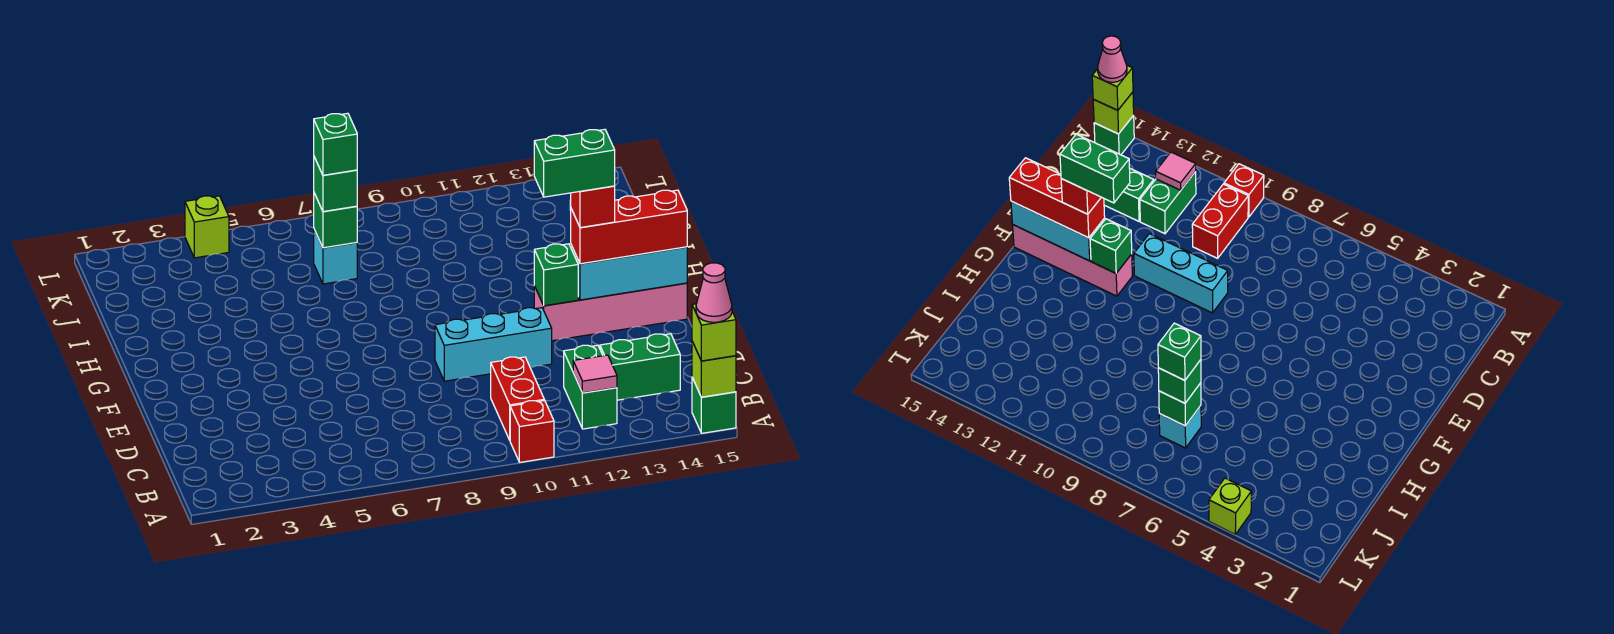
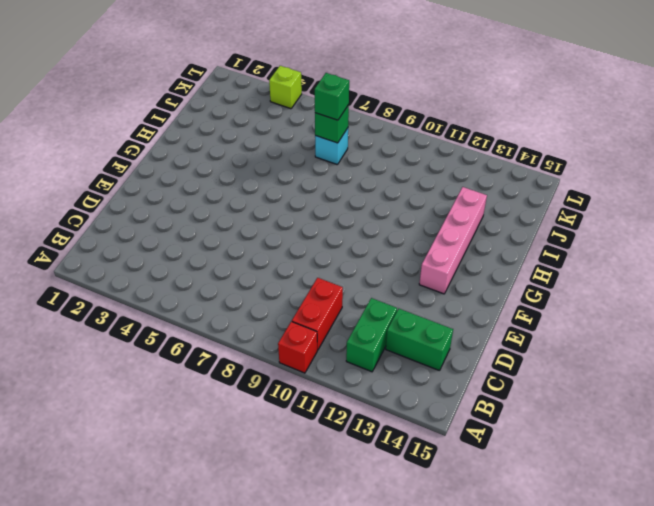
pink 1x4 brick [419,187,487,294] -> pink 1x4 brick turned to [534,283,687,341]
none -> green 1x1 brick [692,378,736,433]
none -> cyan 1x3 brick [435,308,552,381]
none -> lime 1x1 brick [692,342,736,397]

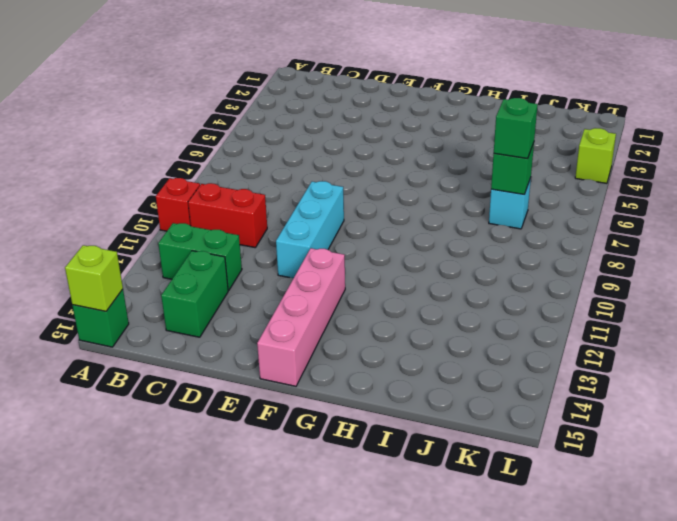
none -> pink 1x1 tile [573,355,617,393]
none -> green 1x1 brick [534,244,578,306]
none -> cyan 1x3 brick [571,245,687,300]

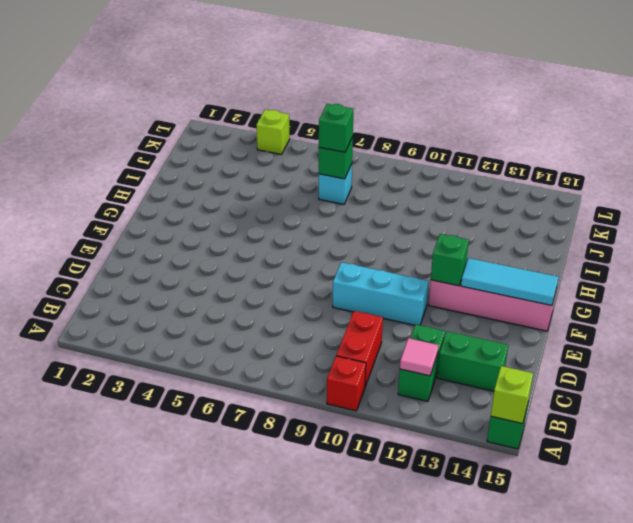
cyan 1x3 tile [461,258,558,305] -> cyan 1x3 brick [571,245,687,300]
none -> lime 1x1 brick [692,304,736,361]
none -> red 1x3 brick [571,190,687,264]
none -> pink 1x1 cone [696,263,732,322]

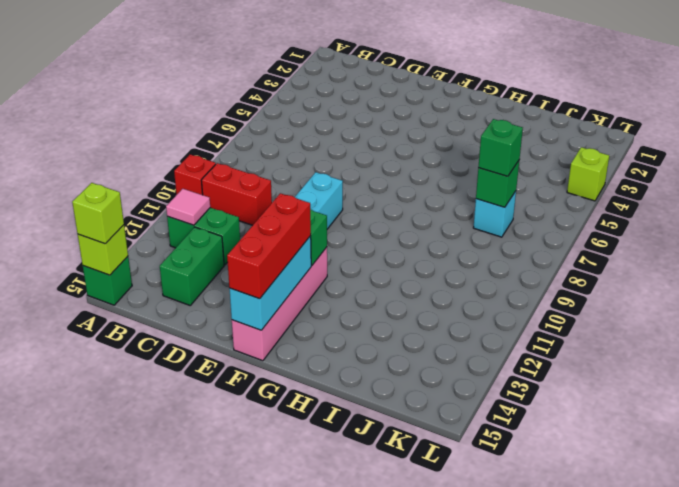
none -> pink 1x1 cone [696,263,732,322]
none -> red 1x1 brick [571,186,615,228]
none -> green 1x1 brick [314,113,357,175]

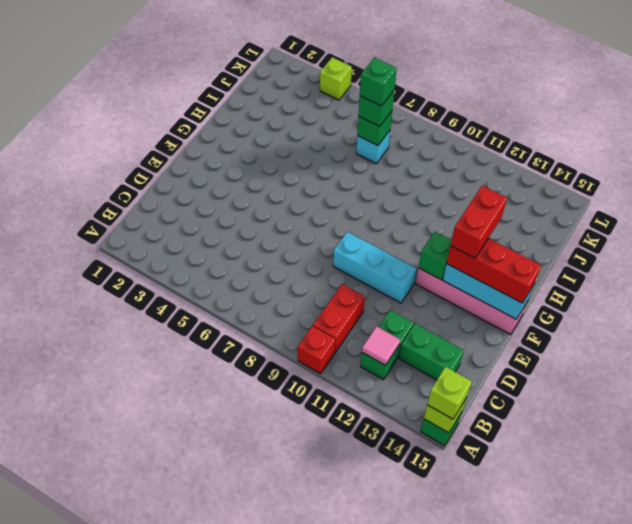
red 1x2 brick [451,186,507,258] -> red 1x1 brick [571,186,615,228]
none -> pink 1x1 cone [696,263,732,322]
none -> green 1x2 brick [534,129,615,197]

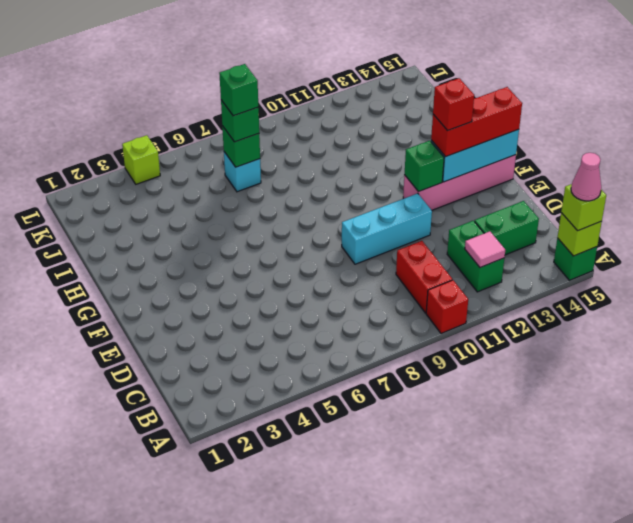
none -> green 1x2 brick [534,129,615,197]

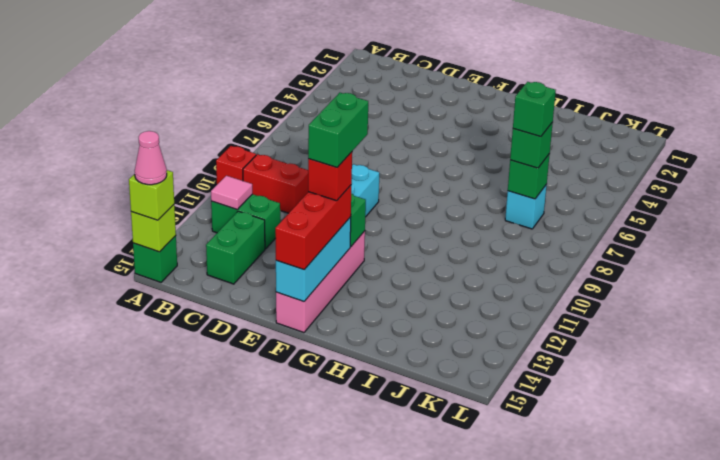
none -> lime 1x1 brick [185,196,229,258]

